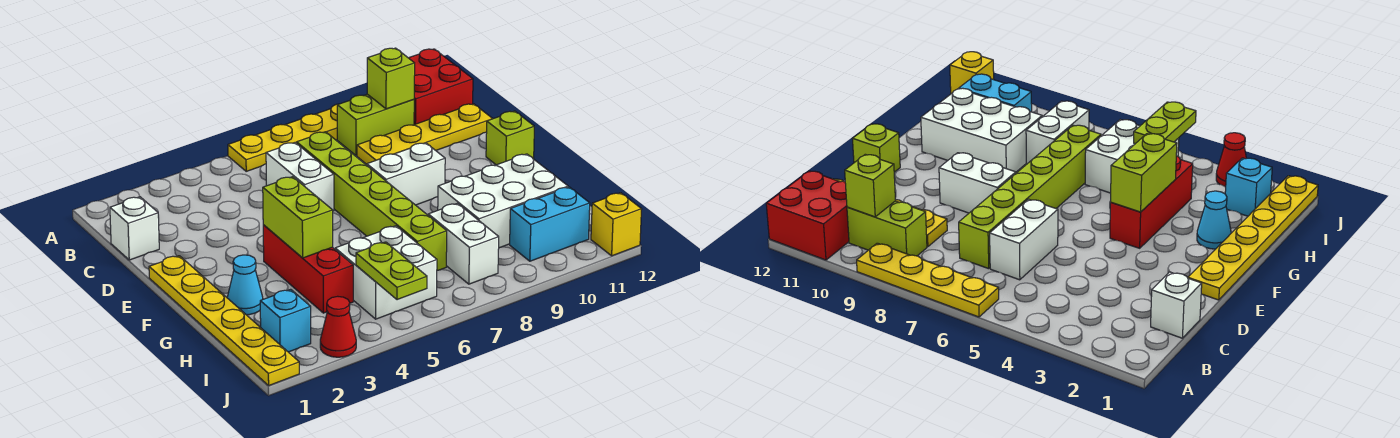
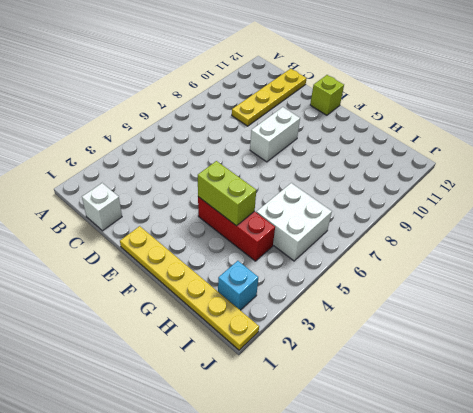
none -> yellow 1x4 plate [228,104,338,171]
none -> red 2x2 brick [409,49,473,125]
none -> lime 1x2 brick [337,94,414,156]

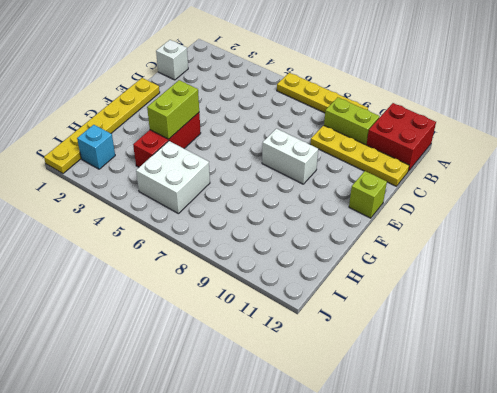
none -> white 1x2 brick [266,143,334,211]
none -> lime 1x6 brick [297,132,447,270]
none -> cyan 1x1 cone [227,255,263,315]

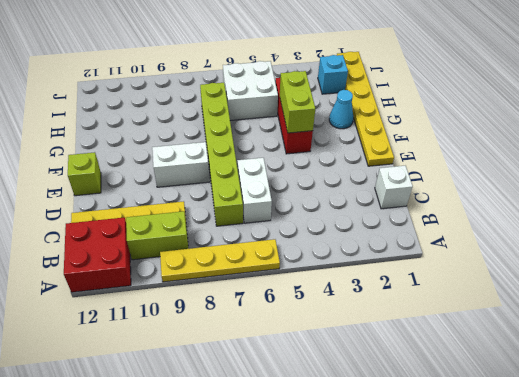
none -> white 2x3 brick [438,154,568,248]
none -> white 1x2 brick [428,203,499,284]
none -> cyan 1x2 brick [510,187,590,261]

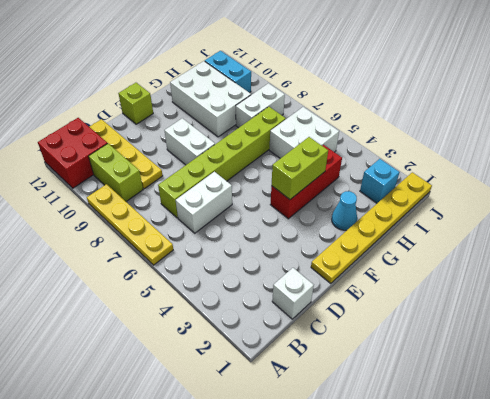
none -> red 1x1 cone [320,296,356,357]
none -> yellow 1x1 brick [591,193,641,256]
none -> lime 1x1 brick [367,48,415,109]

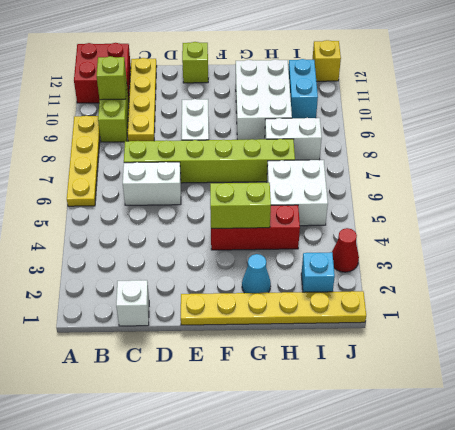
none -> lime 1x2 plate [356,242,427,300]

